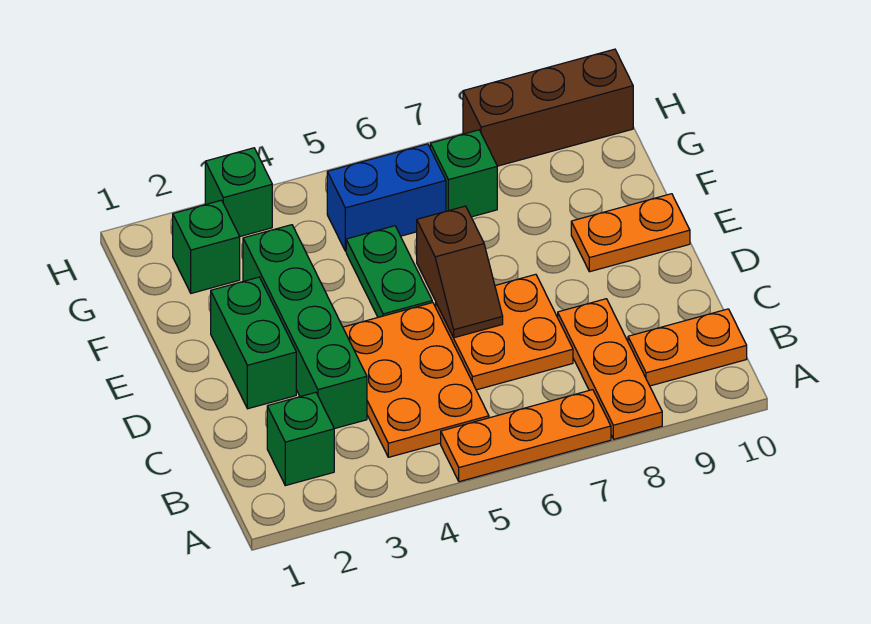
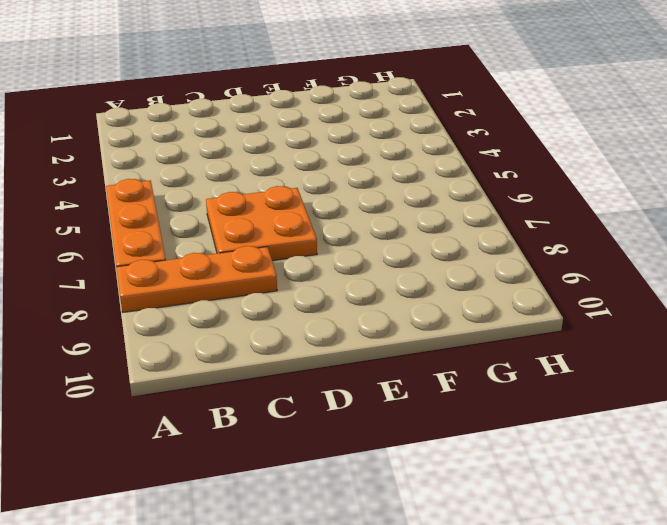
none -> green 1x1 brick [267,392,334,486]
none -> orange 2x3 plate [343,303,489,457]
none -> orange 1x2 plate [628,309,747,386]

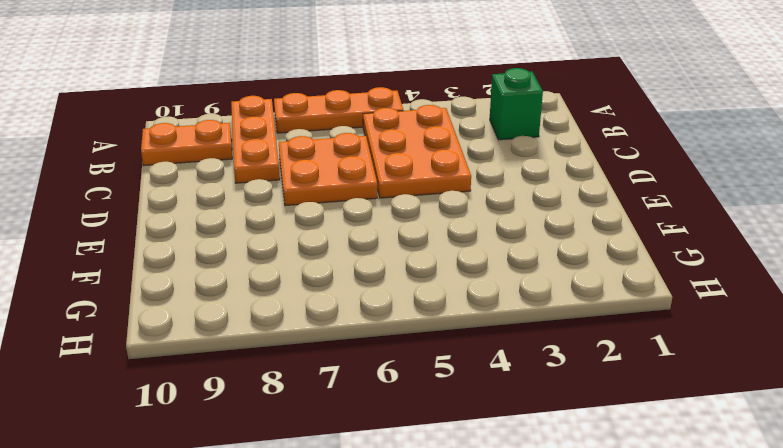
none -> green 1x4 brick [243,225,367,429]
none -> green 1x2 brick [211,277,296,409]
none -> green 1x2 plate [346,226,432,317]

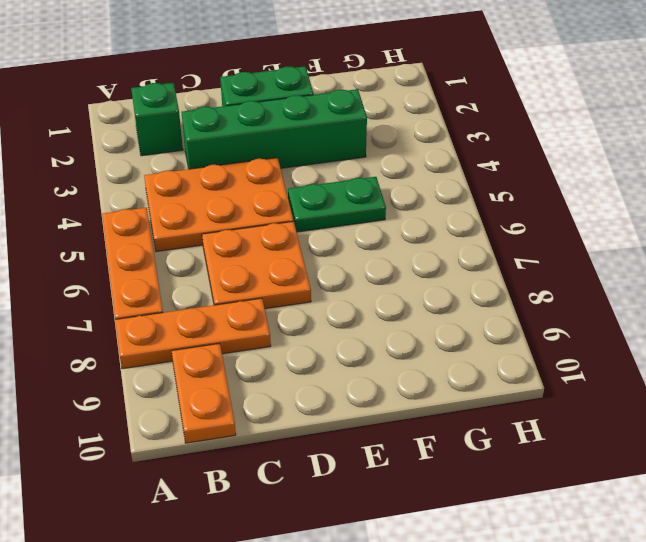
none -> orange 1x2 plate [571,194,690,272]
none -> green 1x1 brick [173,200,240,293]
none -> blue 1x2 brick [327,144,446,251]

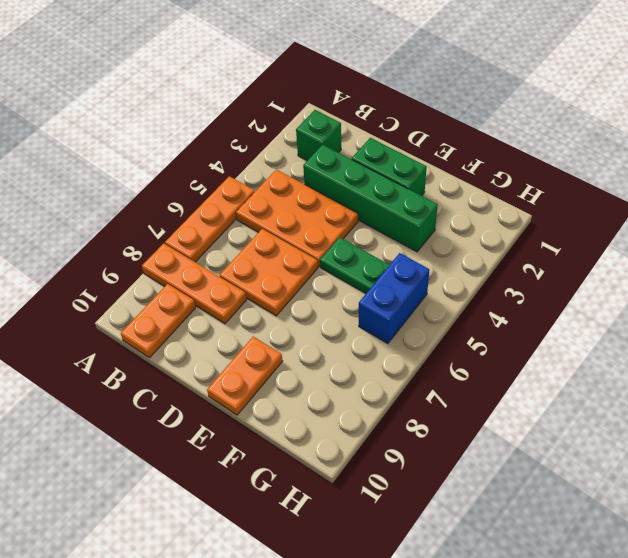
none -> green 1x1 brick [173,200,240,293]
none -> green 1x1 brick [430,130,497,217]
none -> green 1x1 brick [205,148,272,236]

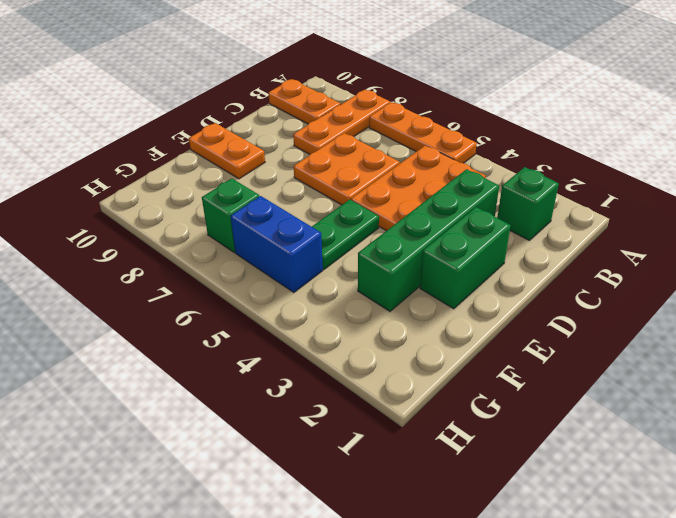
none -> green 1x1 brick [173,200,240,293]
none -> green 1x1 brick [205,148,272,236]
none -> brown 1x3 brick [463,49,633,166]

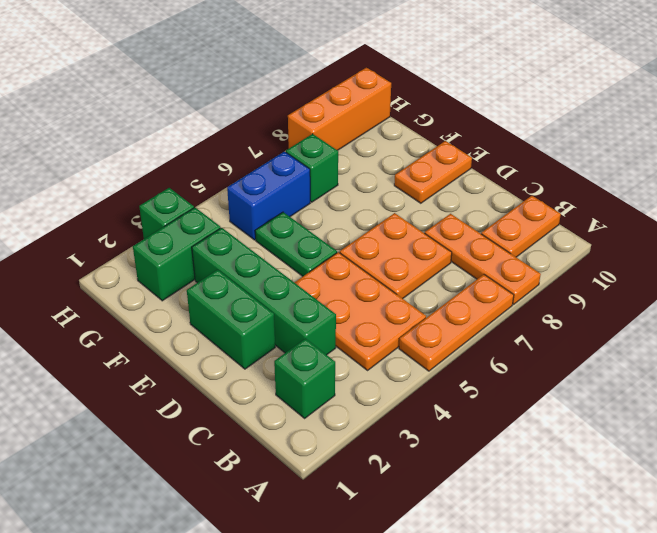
green 1x2 brick [133,208,221,301] -> green 1x1 brick [173,200,240,293]
orange 1x3 brick [288,68,391,150] -> brown 1x3 brick [463,49,633,166]
none -> brown 1x2 slope [417,206,503,338]

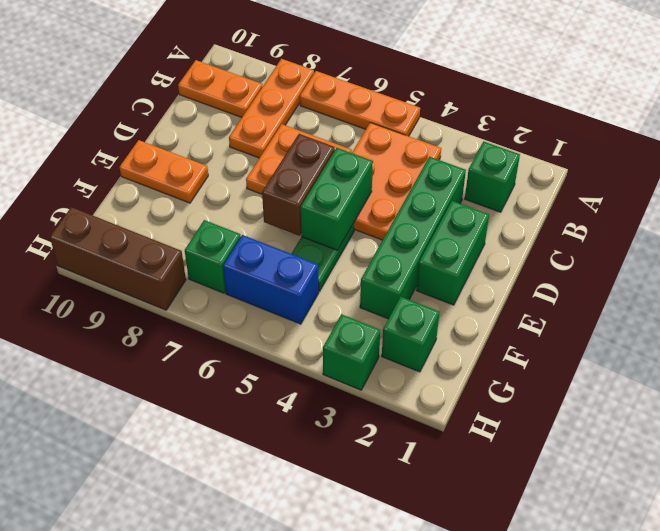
green 1x2 brick [301,148,373,250] -> none
brown 1x2 brick [262,134,335,236] -> brown 1x2 slope [417,206,503,338]

